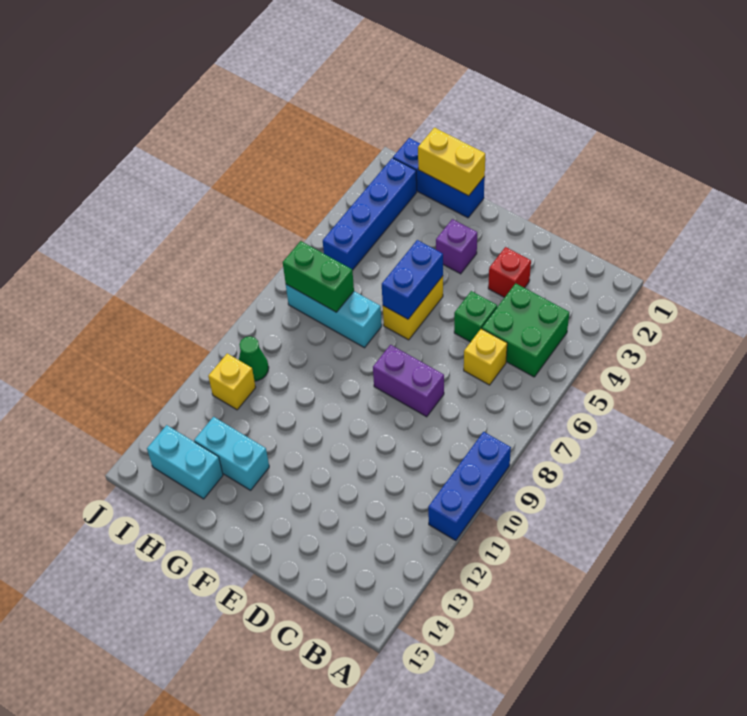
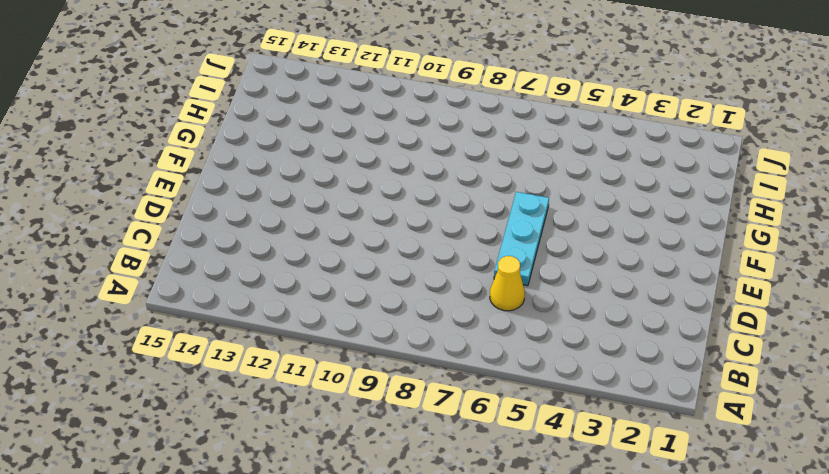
yellow 1x1 cone [490,256,525,311] -> yellow 1x1 brick [464,329,507,385]
cyan 1x3 plate [494,192,549,286] -> yellow 1x2 brick [383,276,443,340]
none -> blue 1x3 brick [428,432,511,540]
none -> green 2x2 brick [482,283,569,377]
none -> red 1x1 brick [488,247,531,297]

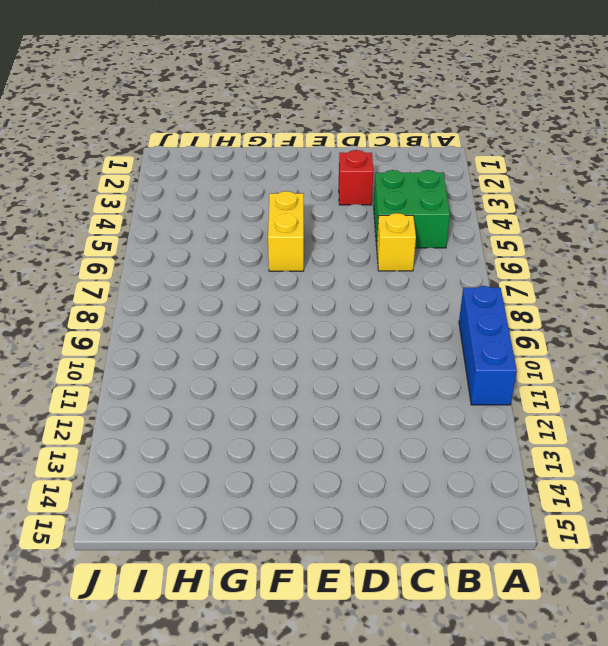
none -> green 1x1 brick [454,291,497,342]
none -> purple 1x2 brick [373,345,444,417]
none -> purple 1x1 brick [436,219,477,274]

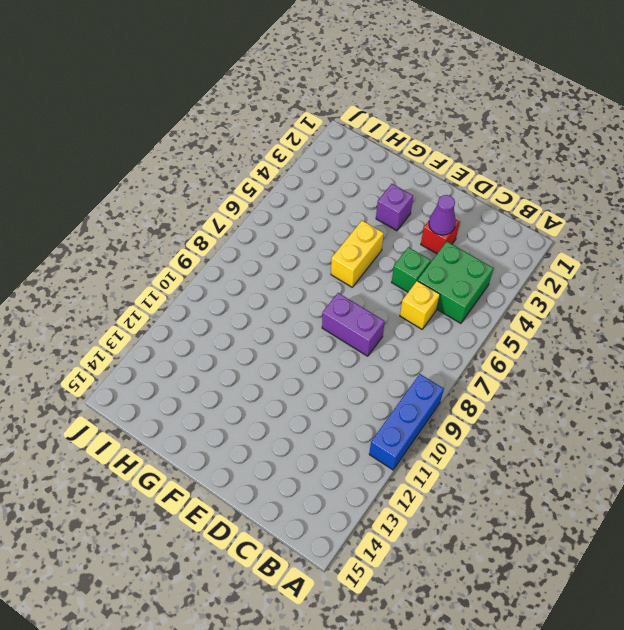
purple 1x1 cone [429,195,456,235] -> none
none -> blue 1x3 brick [393,138,485,218]
none -> cyan 1x3 brick [286,284,382,348]
none -> cyan 1x2 brick [194,417,269,490]

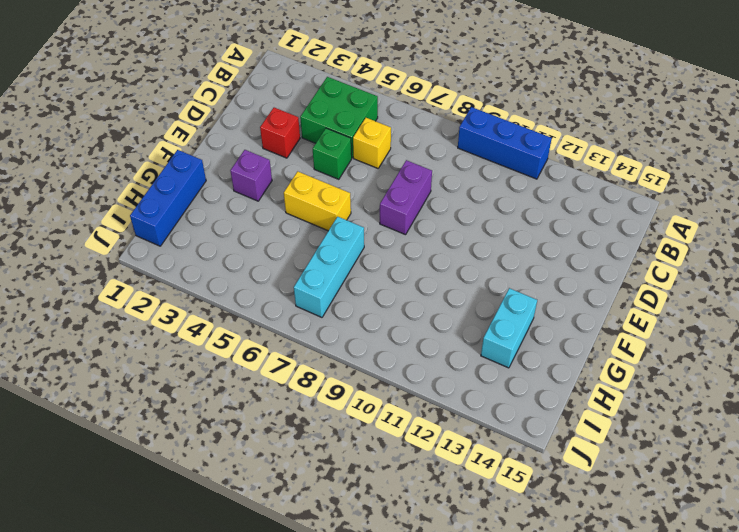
none -> cyan 1x2 brick [147,425,223,499]
none -> blue 1x4 brick [323,158,417,270]
none -> green 1x1 cone [239,336,269,381]

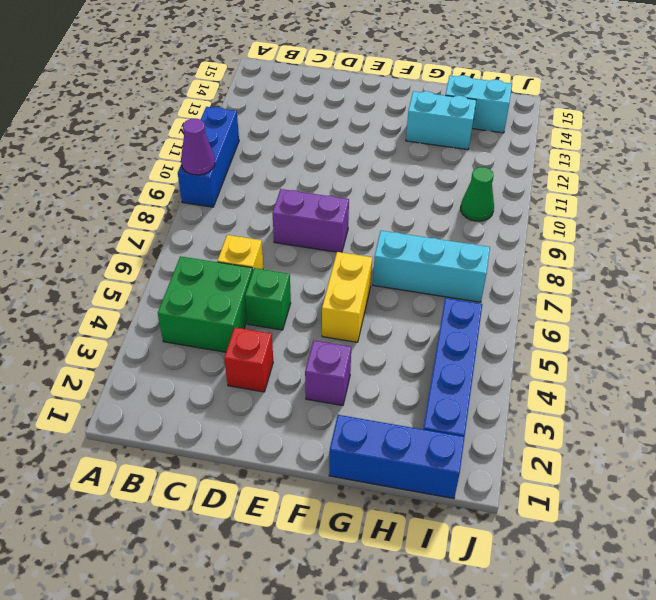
purple 1x1 cone [181,119,215,175] -> none
none -> yellow 1x1 brick [208,354,256,410]
none -> blue 1x2 brick [382,240,443,319]
none -> yellow 1x2 brick [418,128,485,196]

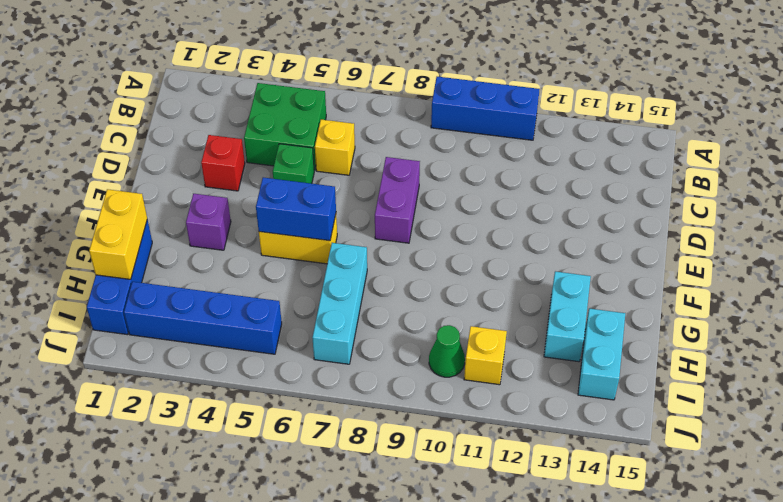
none -> green 1x2 brick [283,241,354,312]

